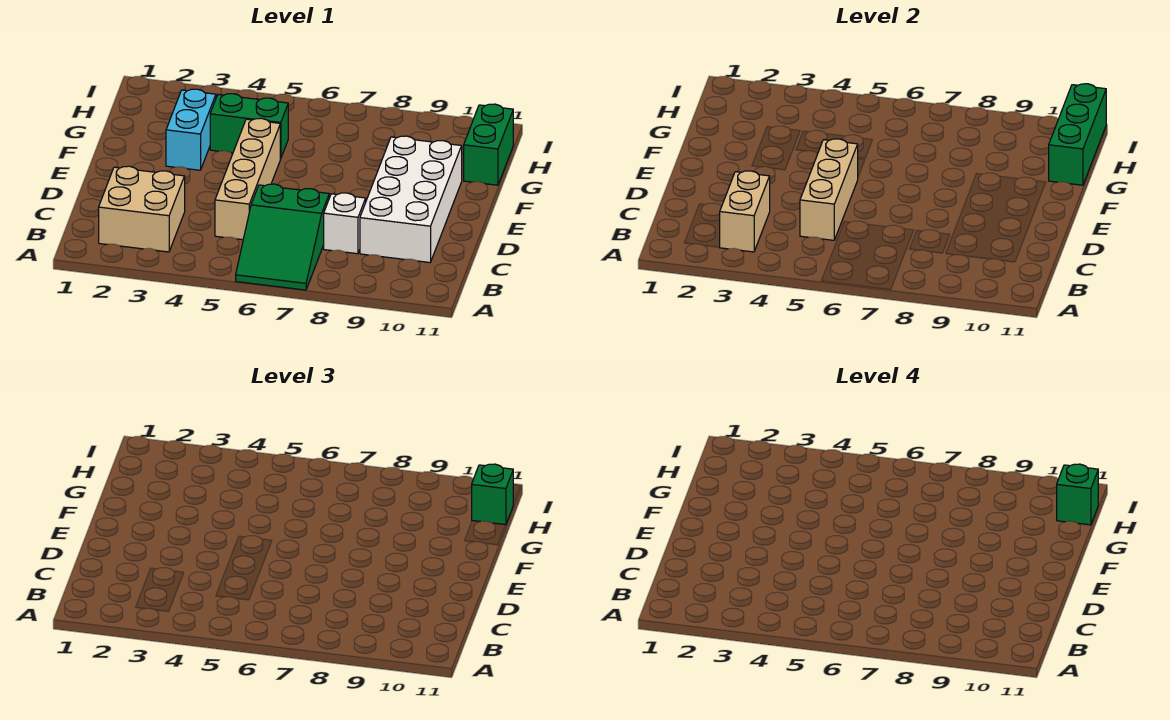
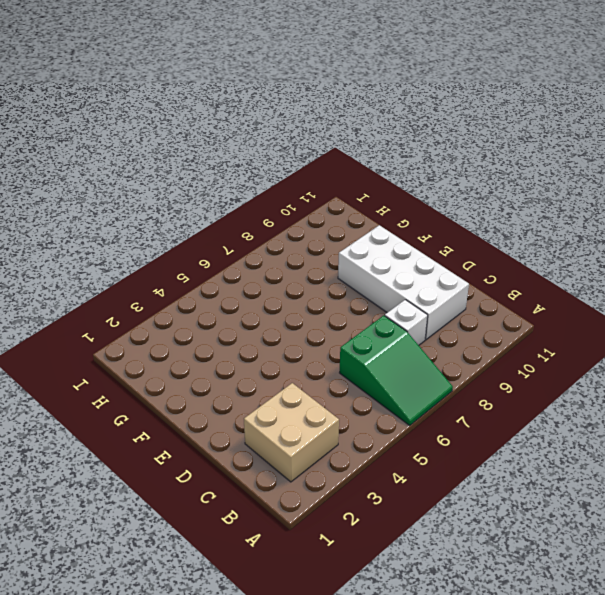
none -> tan 1x4 brick [215,118,280,240]
none -> cyan 1x2 brick [166,89,216,170]
none -> green 1x2 brick [210,94,288,159]

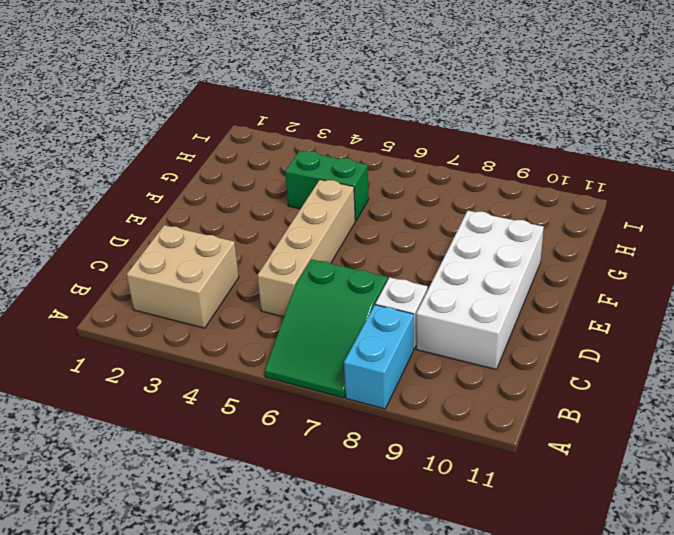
cyan 1x2 brick [344,305,414,409] -> cyan 1x2 brick moved to [166,89,216,170]
none -> green 1x2 brick [464,104,513,185]
none -> tan 1x2 brick [720,171,770,252]
none -> tan 1x3 brick [800,139,858,240]

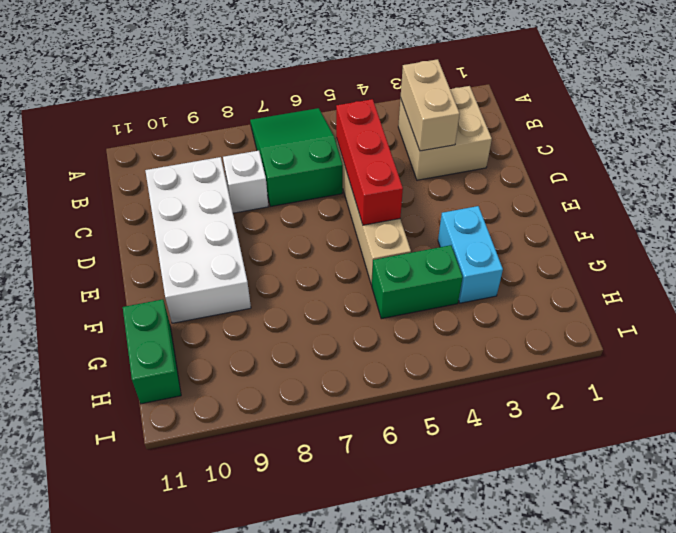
red 1x3 brick [336,99,403,225] -> tan 1x3 brick [800,139,858,240]
none -> green 1x3 brick [1049,84,1106,185]
none -> green 1x1 brick [472,464,513,525]
none -> green 1x1 brick [1057,464,1098,525]

